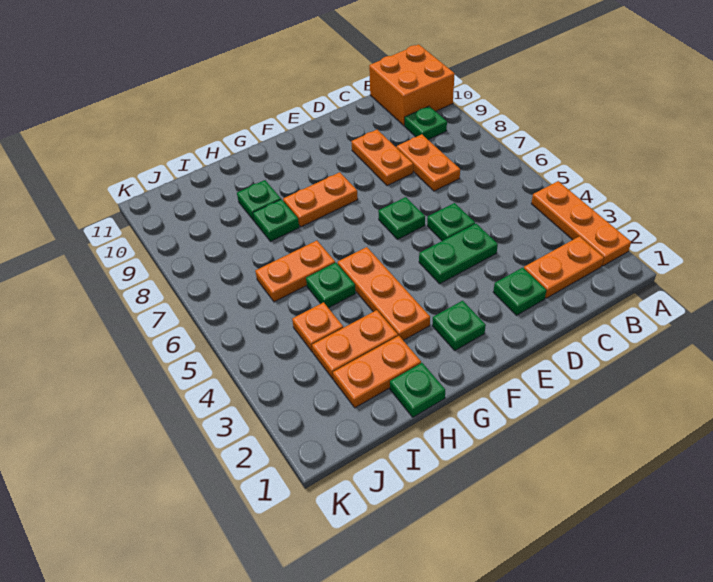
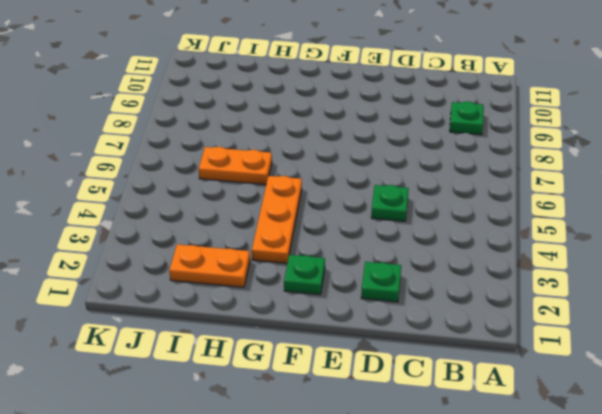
none -> orange 1x3 plate [531,181,631,266]
none -> orange 2x2 brick [369,44,455,126]
none -> orange 1x2 plate [524,236,604,298]

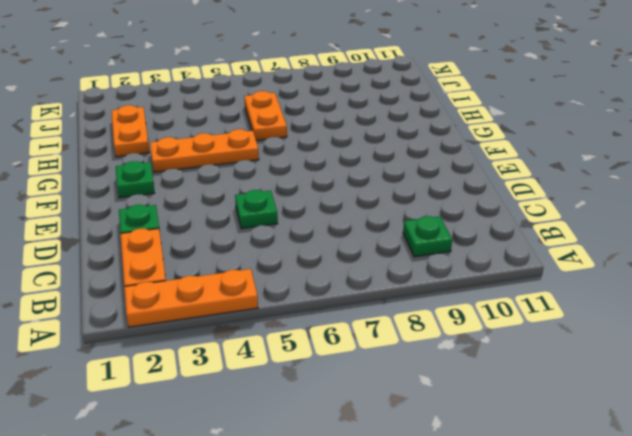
none -> orange 2x2 brick [369,44,455,126]
none -> orange 1x2 plate [397,134,460,191]
none -> green 1x2 plate [419,224,498,284]

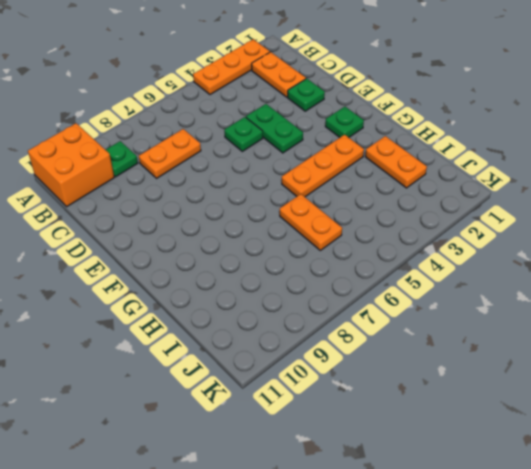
none -> orange 1x2 plate [351,130,413,186]
none -> green 1x1 plate [378,197,425,239]
none -> orange 1x2 plate [283,172,358,227]

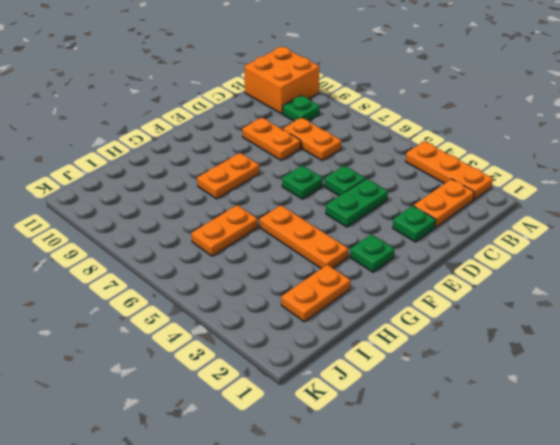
none -> green 1x1 plate [390,363,445,417]
none -> orange 1x2 plate [312,310,398,379]
none -> green 1x1 plate [306,262,356,308]

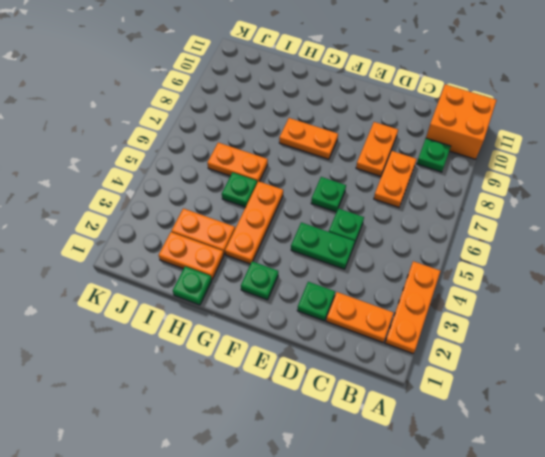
none -> green 1x1 plate [253,199,299,241]
none -> green 1x1 plate [237,180,281,221]
none -> orange 1x1 plate [292,302,343,352]

